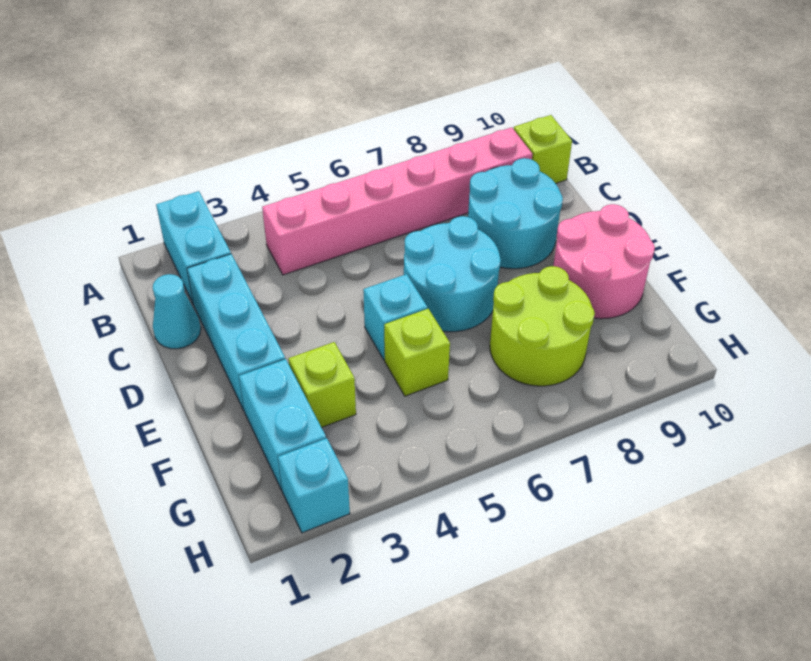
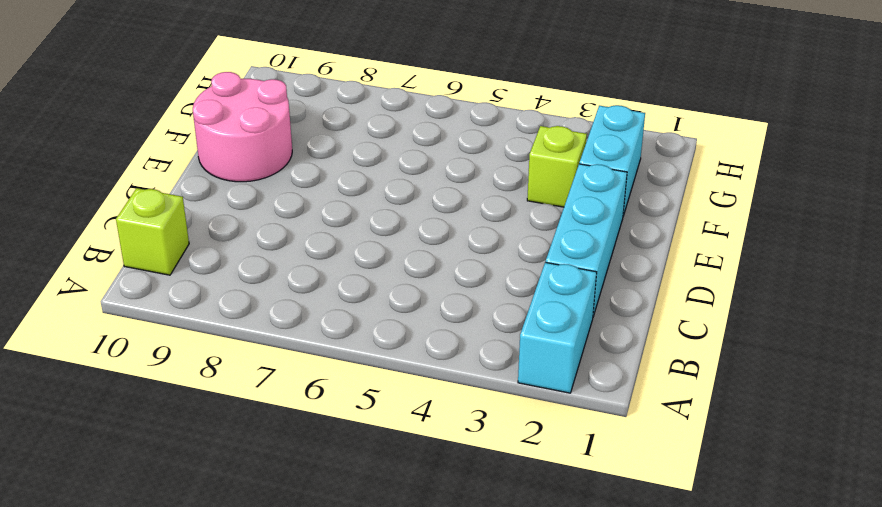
none -> pink 1x6 brick [262,127,532,275]
none -> cyan 1x1 cone [153,274,201,349]
none -> cyan 2x2 round brick [468,158,563,269]

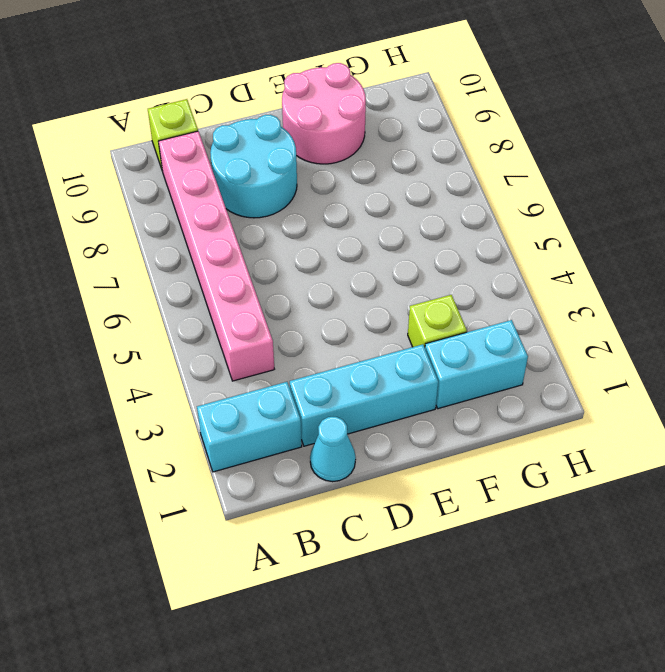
none -> cyan 2x2 round brick [404,216,501,332]
none -> cyan 1x1 brick [363,274,427,360]
none -> lime 1x1 brick [384,309,450,396]

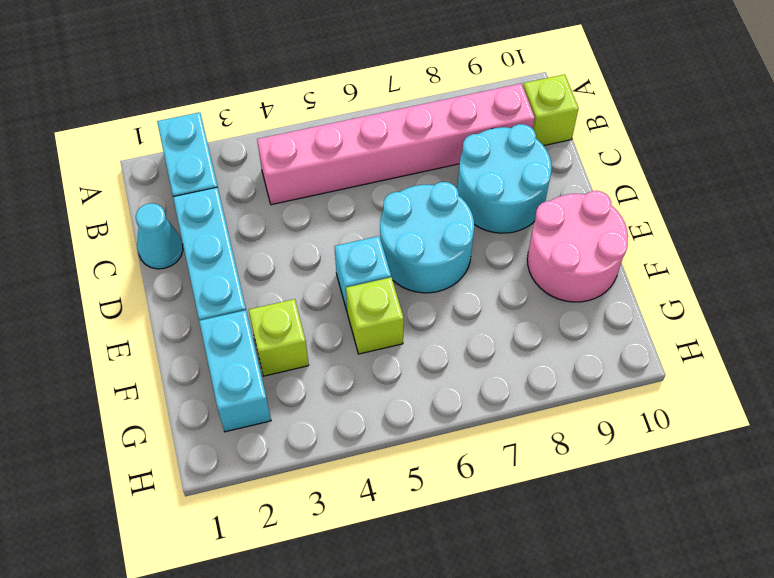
none -> lime 2x2 round brick [490,266,595,386]
none -> cyan 1x1 brick [278,438,350,533]

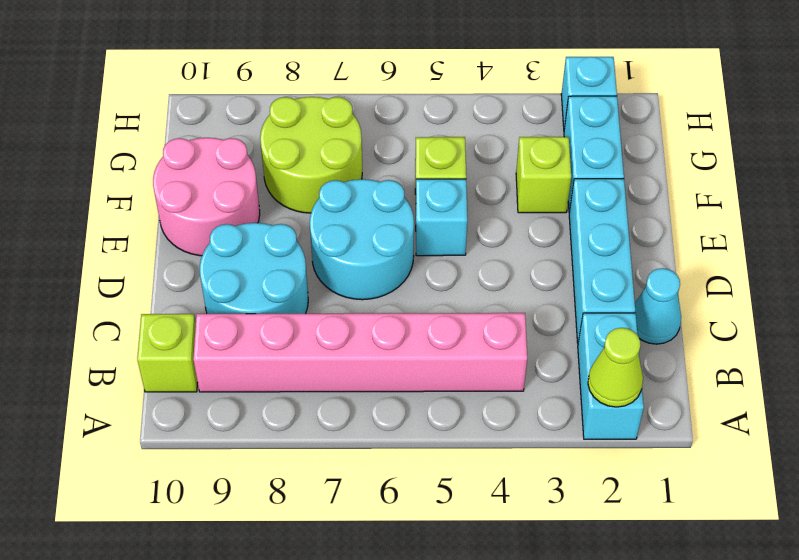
lime 1x1 cone [588,328,643,407] -> none

